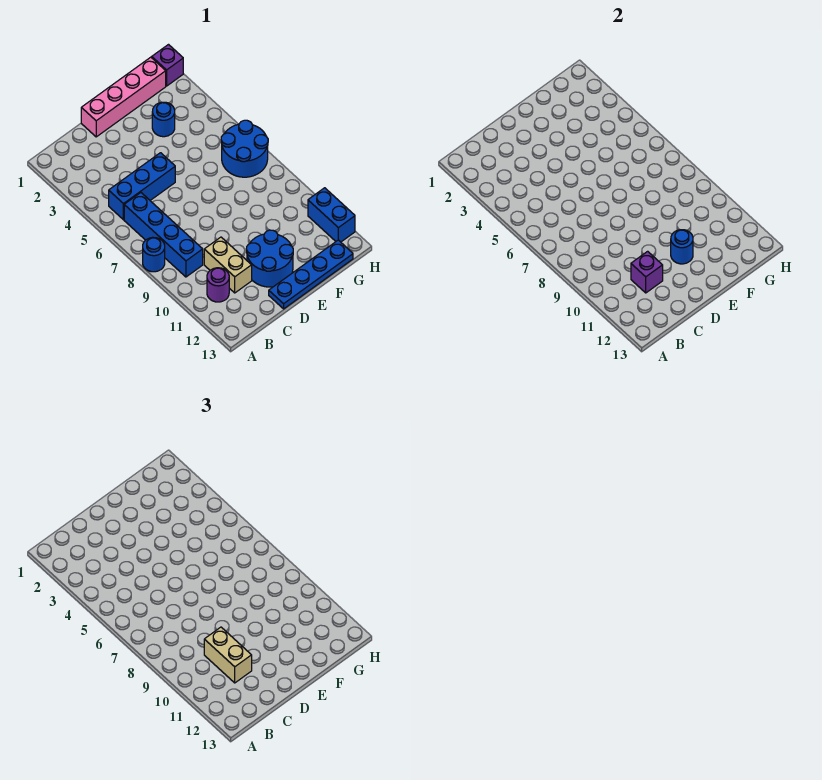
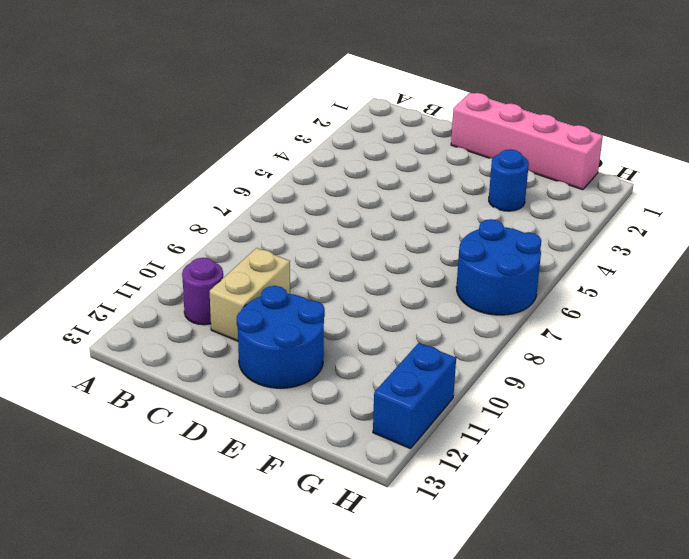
none -> blue 1x1 round brick [143,237,165,272]
none -> blue 1x3 brick [109,153,175,220]
none -> blue 1x4 brick [124,193,203,277]

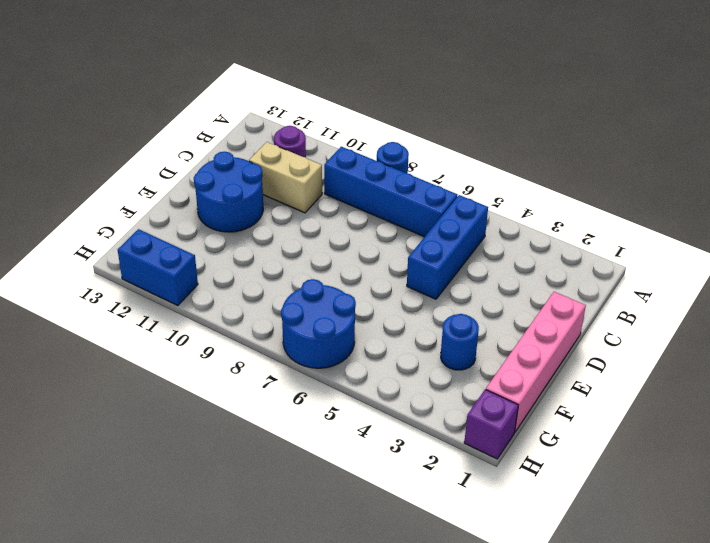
none -> blue 1x4 plate [269,240,353,309]
none -> purple 1x1 brick [631,251,663,293]
none -> blue 1x1 round brick [671,230,693,264]

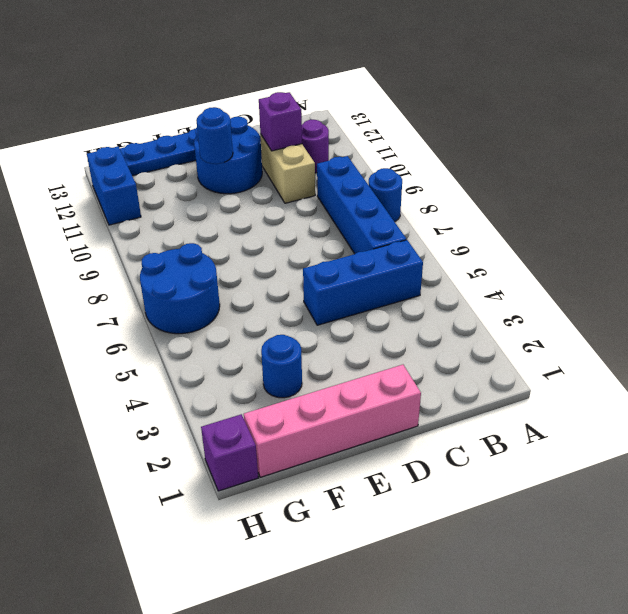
none -> tan 1x2 brick [204,627,252,683]

